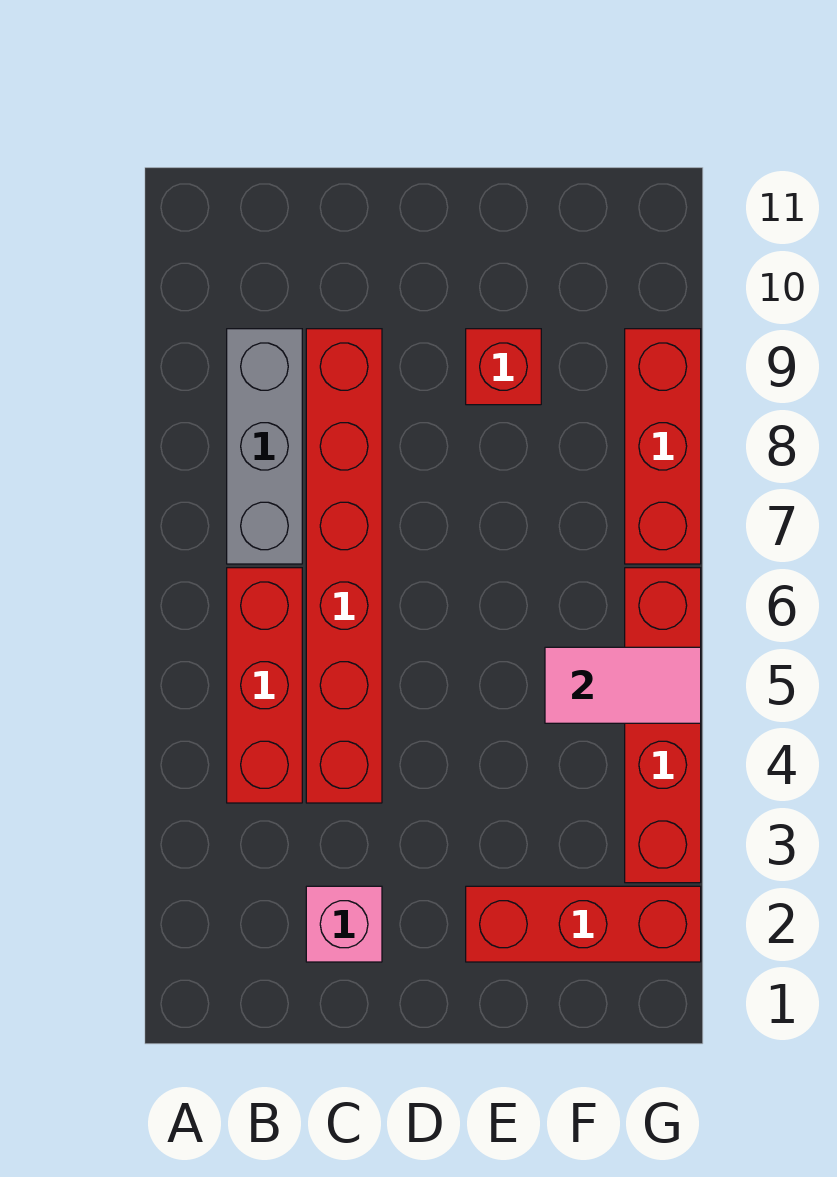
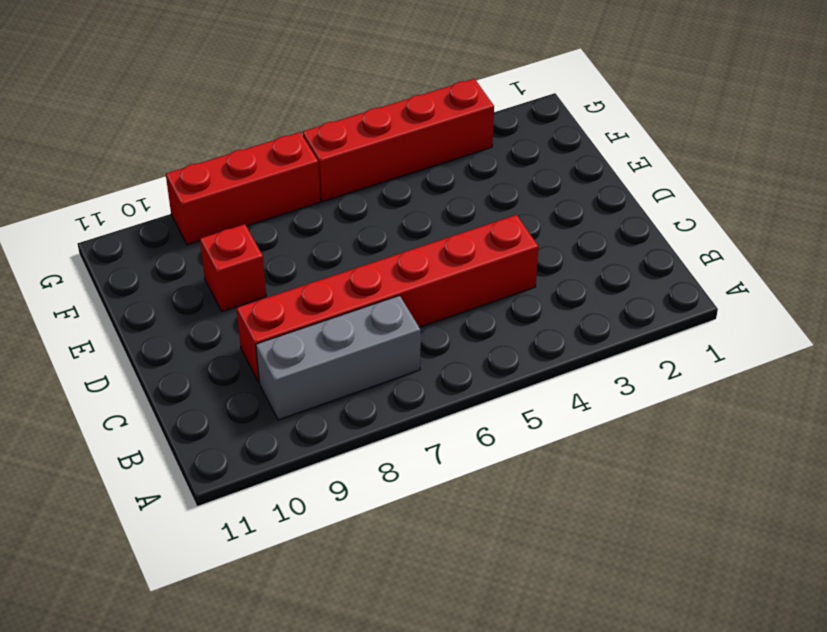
none -> red 1x3 brick [227,568,302,803]
none -> pink 1x1 brick [306,886,382,962]

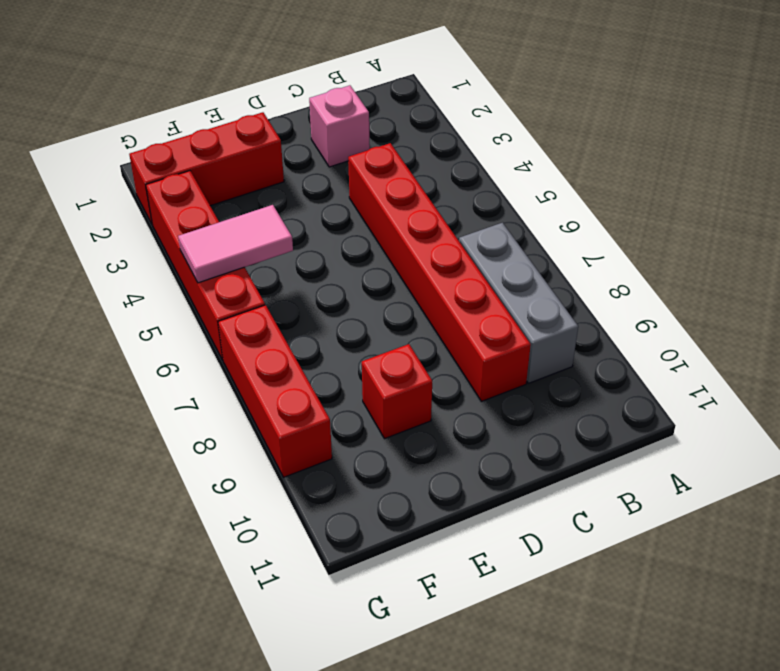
none -> red 1x3 brick [227,568,302,803]

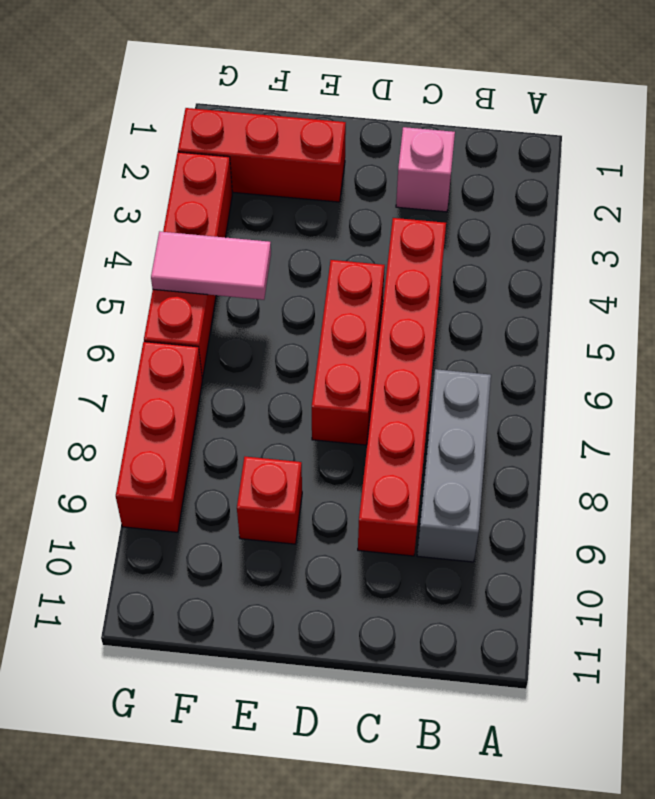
red 1x3 brick [312,260,385,445] -> red 1x3 brick moved to [227,568,302,803]

